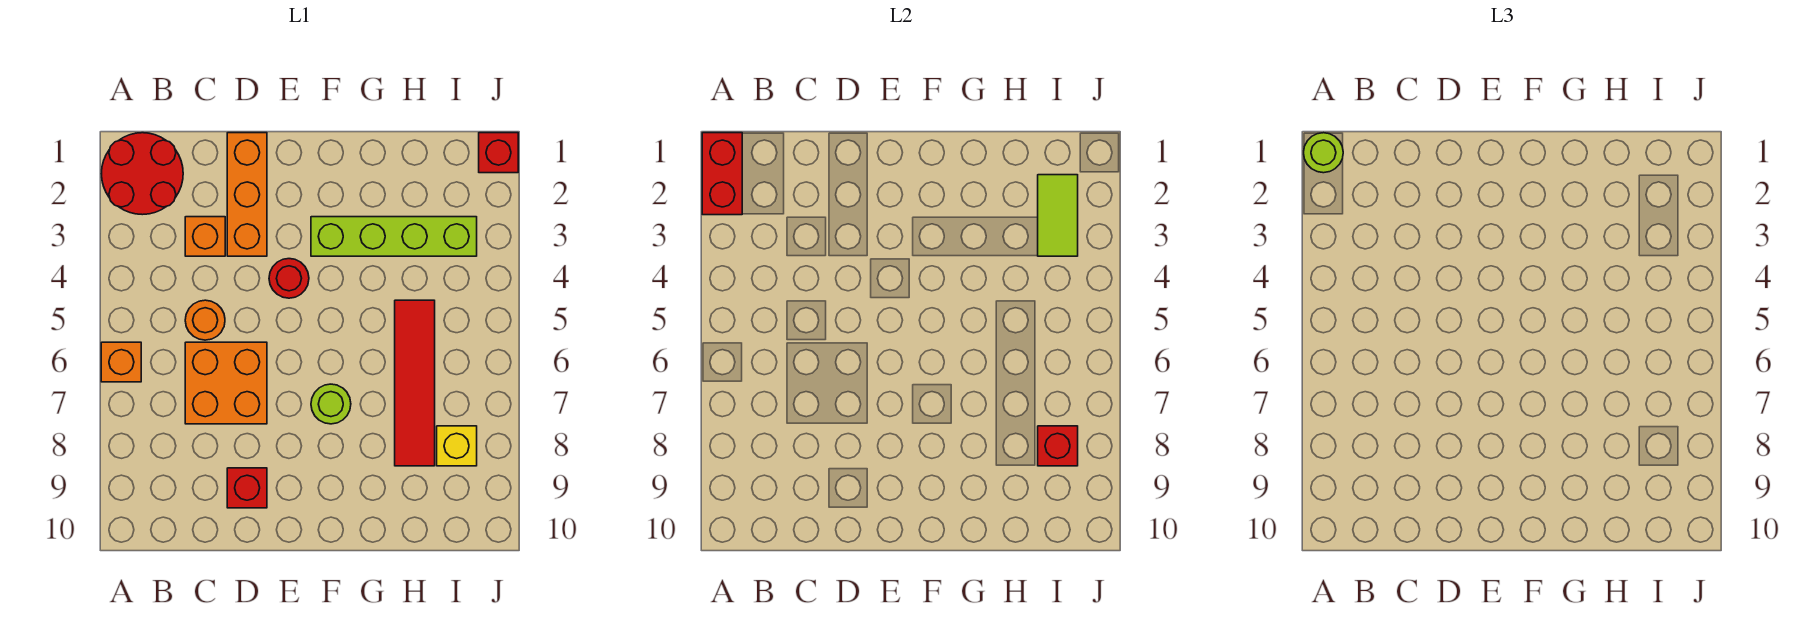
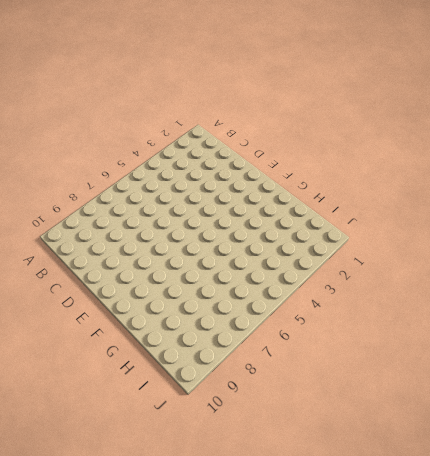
none -> red 2x2 round brick [101,133,183,215]
none -> orange 1x1 brick [101,342,141,382]
none -> orange 1x1 brick [185,217,225,256]

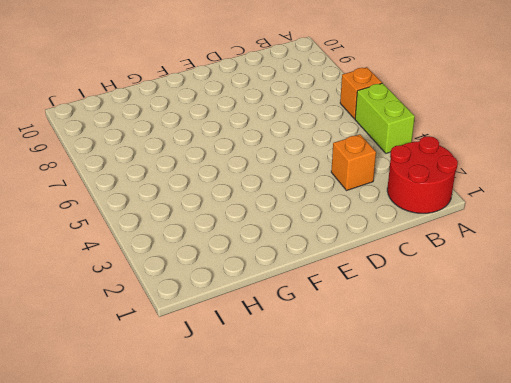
lime 1x2 brick [355,83,415,153] -> none
none -> orange 1x1 round brick [185,300,225,340]
none -> orange 2x2 brick [185,342,267,424]
none -> orange 1x3 brick [227,133,267,256]

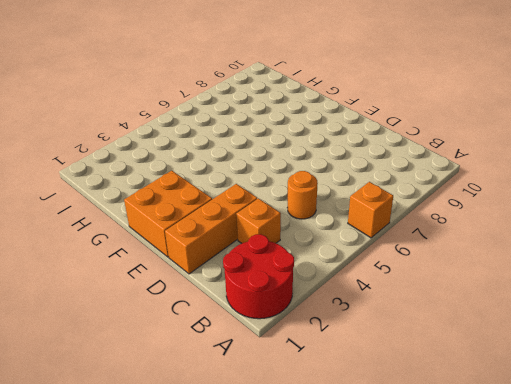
orange 2x2 brick [124,171,212,257] -> orange 2x2 brick moved to [185,342,267,424]
none -> red 1x1 brick [227,468,267,508]
none -> red 1x1 round brick [269,259,309,298]
none -> lime 1x4 brick [311,217,477,256]

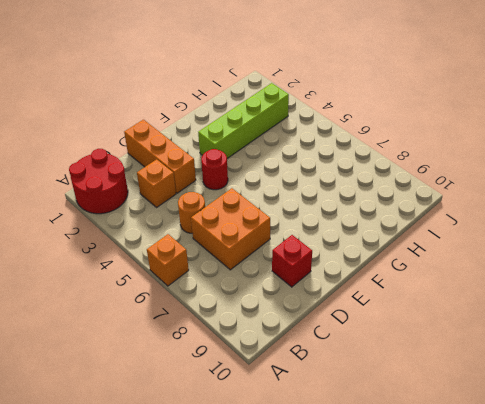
none -> lime 1x1 round brick [311,384,351,424]
none -> red 1x4 tile [395,300,435,466]
none -> yellow 1x1 brick [437,426,477,466]

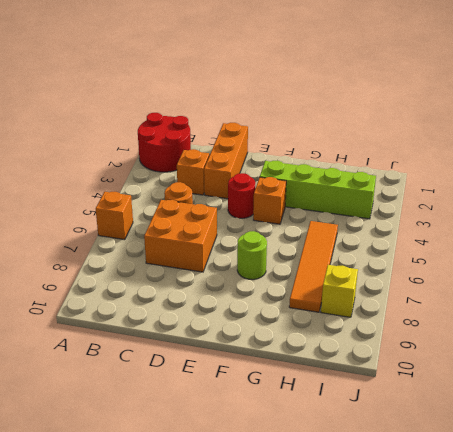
orange 1x1 brick [253,177,286,224] -> none
orange 1x4 tile [289,221,338,312] -> red 1x4 tile [395,300,435,466]
none -> red 1x1 brick [227,468,267,508]
none -> red 1x1 brick [479,133,518,173]
none -> red 1x2 brick [702,133,742,215]

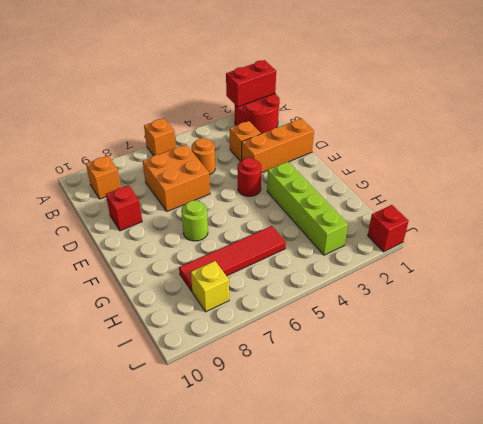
orange 1x1 brick [86,156,121,199] -> none
none -> lime 1x2 tile [1038,175,1078,256]
none -> red 1x1 brick [1038,426,1078,466]
none -> lime 1x1 round brick [1304,133,1343,173]

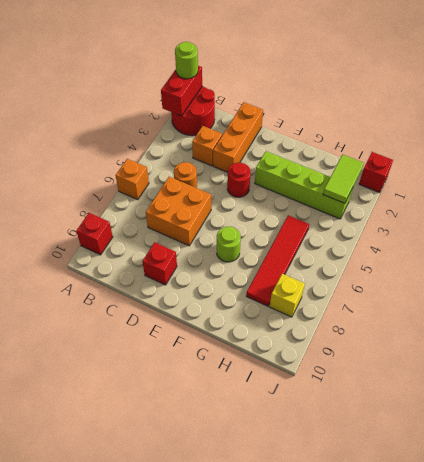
red 1x1 brick [76,213,113,255] -> red 1x1 brick moved to [1038,426,1078,466]

